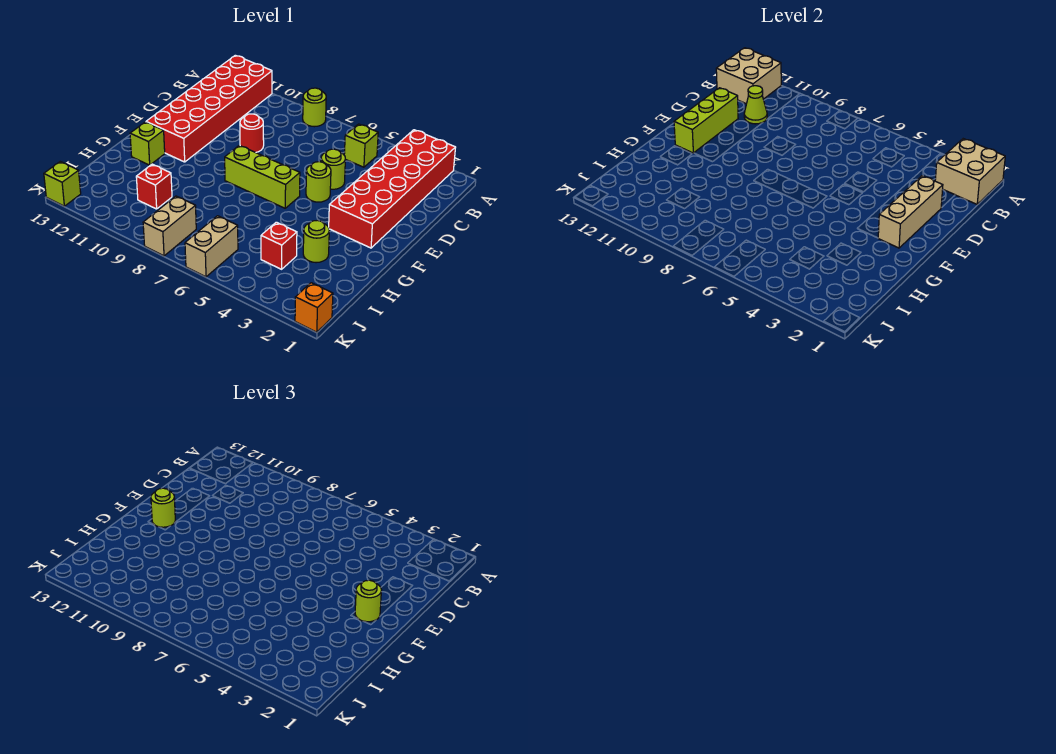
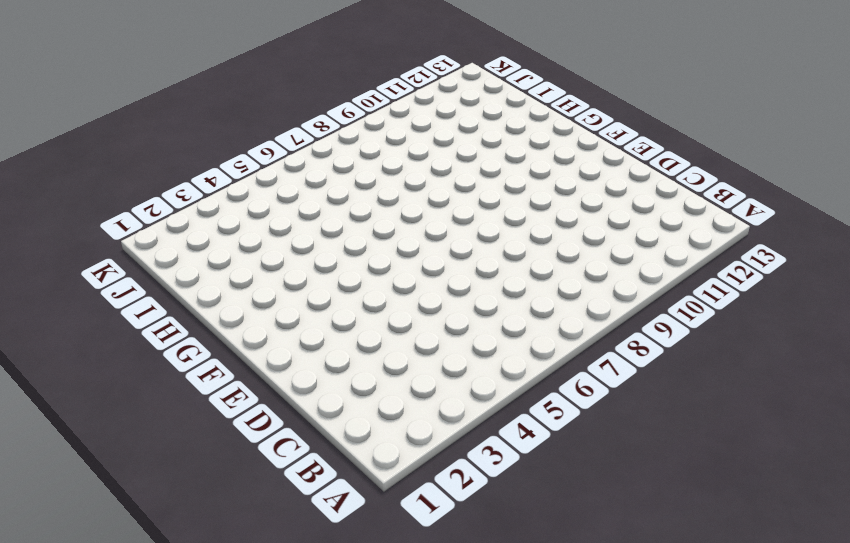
none -> red 2x6 brick [329,130,456,248]
none -> lime 1x1 round brick [303,88,326,127]
none -> red 2x6 brick [146,55,272,162]

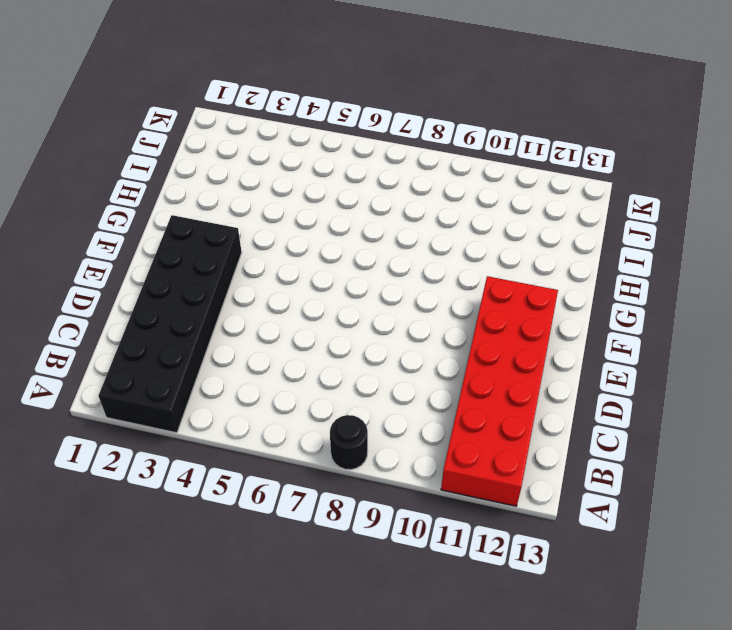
black 2x6 brick [99,215,242,433] -> red 2x6 brick [329,130,456,248]
black 1x1 round brick [330,415,368,470] -> lime 1x1 round brick [303,88,326,127]
none -> lime 1x1 brick [344,124,378,167]
none -> lime 1x1 round brick [321,149,345,189]
none -> red 1x1 round brick [240,114,264,153]

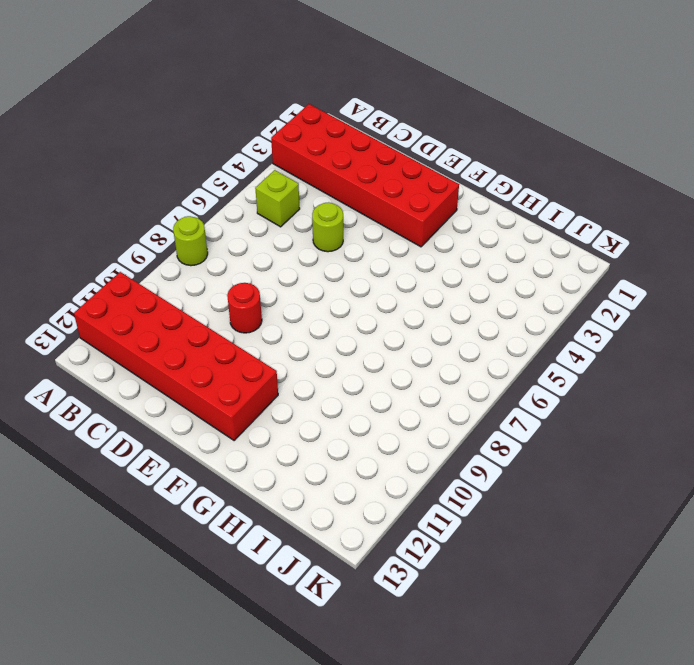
none -> lime 1x1 round brick [306,162,331,202]
none -> lime 1x3 brick [225,145,300,208]
none -> lime 1x1 brick [130,122,165,165]

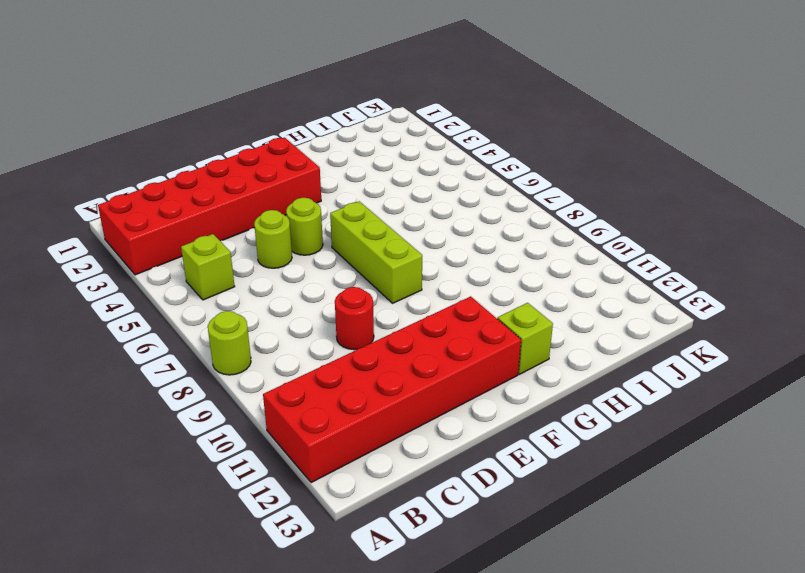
none -> lime 1x1 round brick [303,220,329,263]
none -> red 1x1 brick [261,222,297,269]
none -> red 1x1 brick [136,164,172,209]

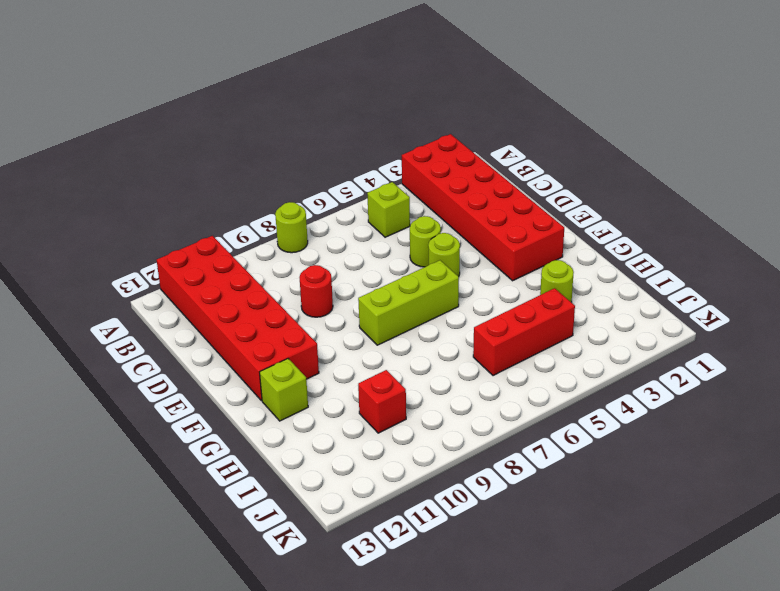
red 1x3 brick [473,288,575,376] -> red 1x1 brick [261,222,297,269]
none -> tan 1x2 brick [185,216,238,277]
none -> tan 1x2 brick [143,196,196,256]
none -> orange 1x1 brick [295,283,333,332]

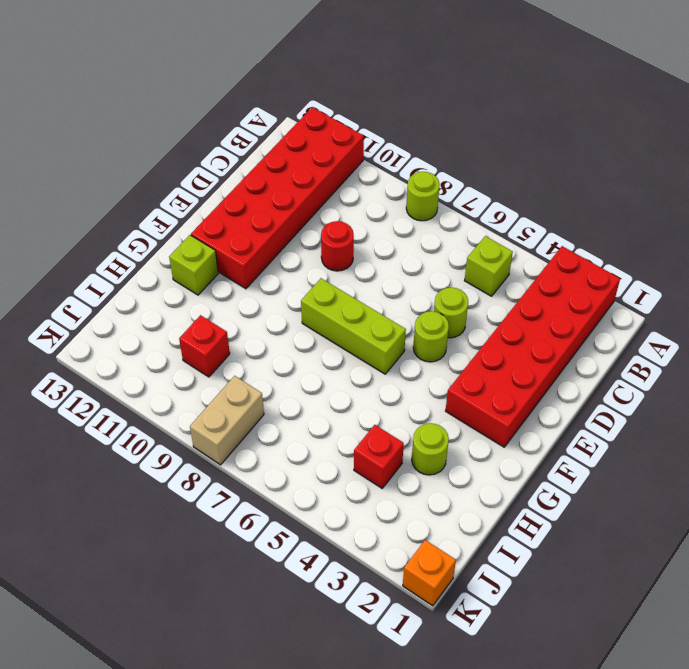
none -> tan 1x2 brick [185,216,238,277]
none -> lime 1x1 brick [44,162,81,206]
none -> tan 2x2 brick [935,139,1005,204]

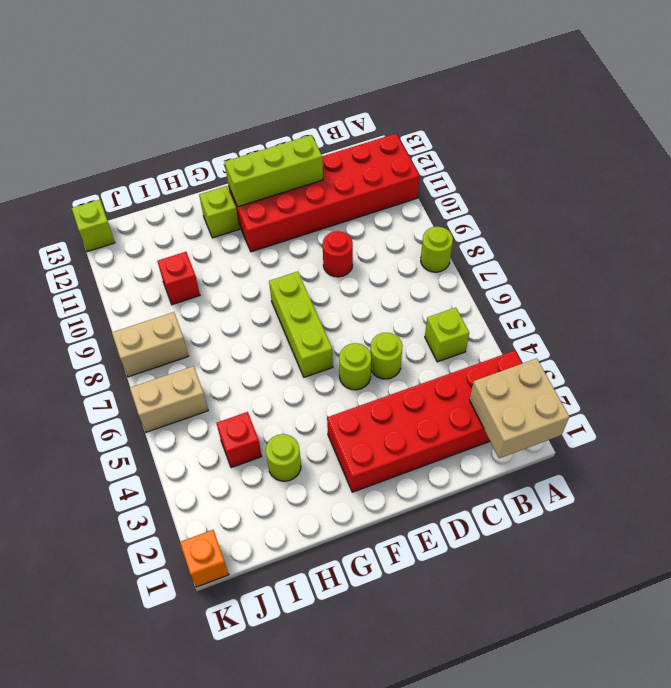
none -> tan 2x2 brick [716,48,781,104]
none -> lime 1x1 cone [744,86,767,124]
none -> tan 1x3 brick [878,176,943,248]

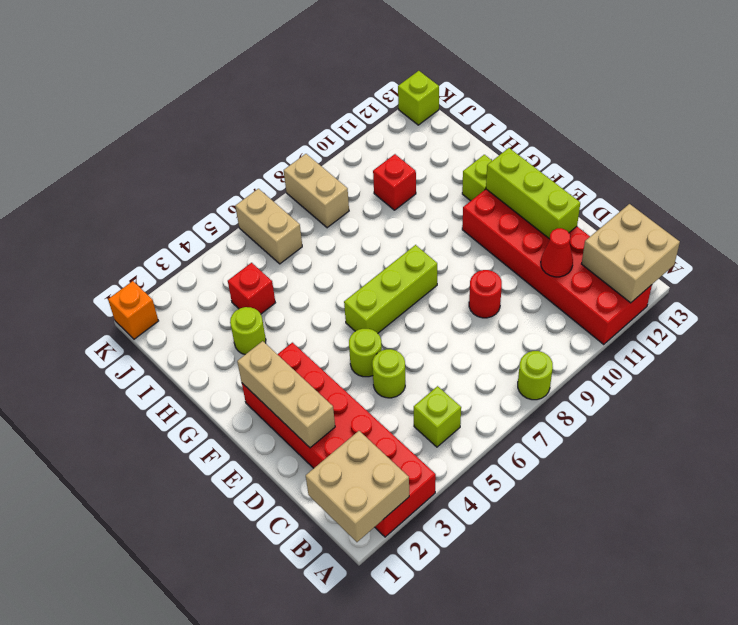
red 1x1 cone [541,228,573,277] -> lime 1x1 cone [744,86,767,124]
none -> lime 1x1 round brick [355,580,381,622]
none -> lime 1x1 round brick [151,488,175,527]

